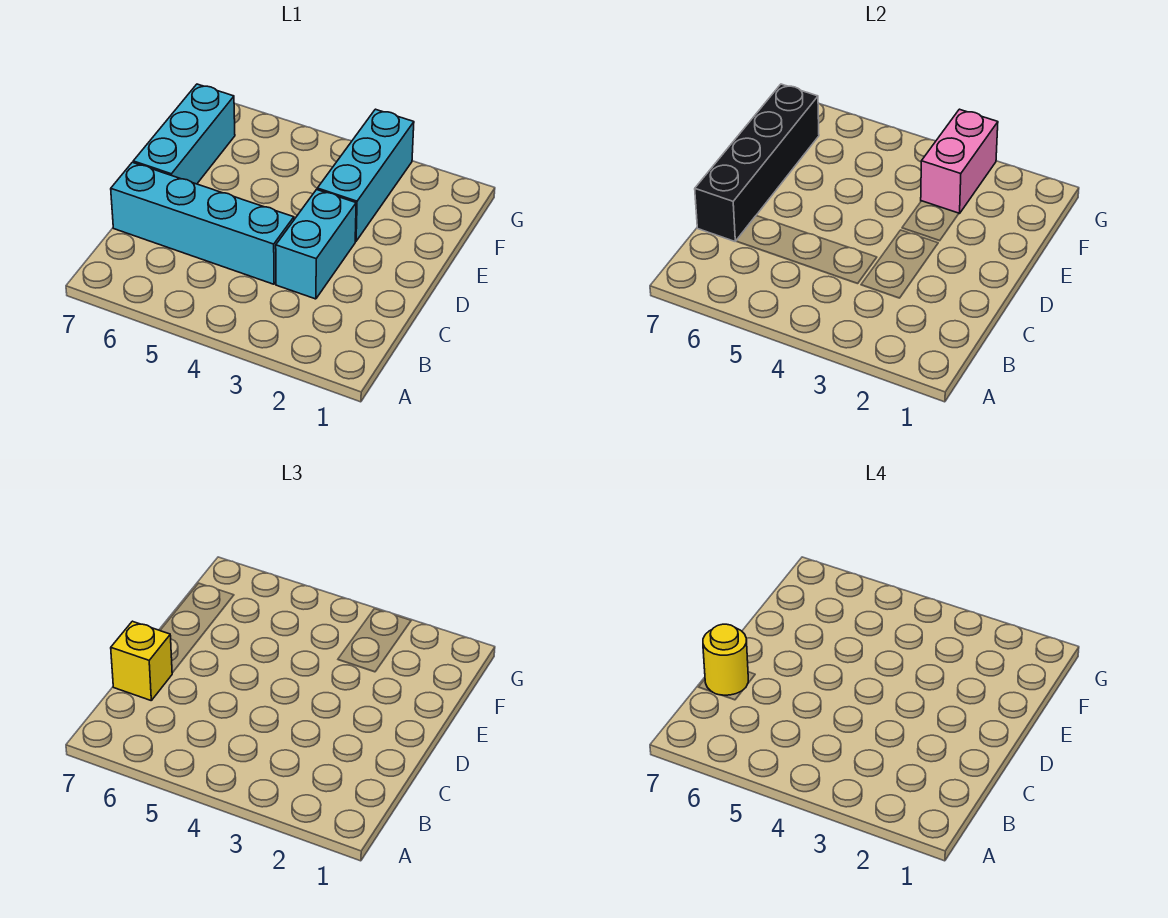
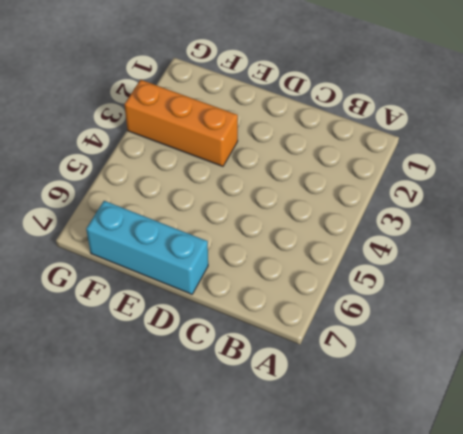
orange 1x3 brick [124,80,238,166] -> cyan 1x3 brick [317,109,414,241]
none -> cyan 1x2 brick [276,190,356,299]
none -> cyan 1x4 brick [111,162,294,284]

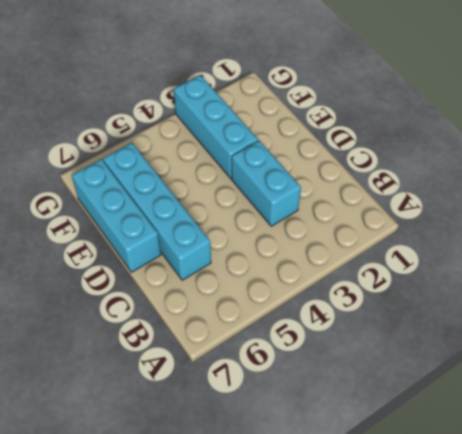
cyan 1x4 brick [103,143,211,280] -> cyan 1x4 brick turned to [111,162,294,284]
none -> black 1x4 brick [695,84,819,241]
none -> pink 1x2 brick [921,109,998,214]

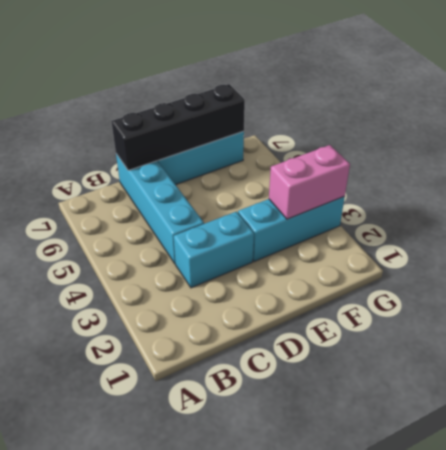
none -> yellow 1x1 brick [111,621,172,700]
none -> yellow 1x1 round brick [703,624,748,695]

